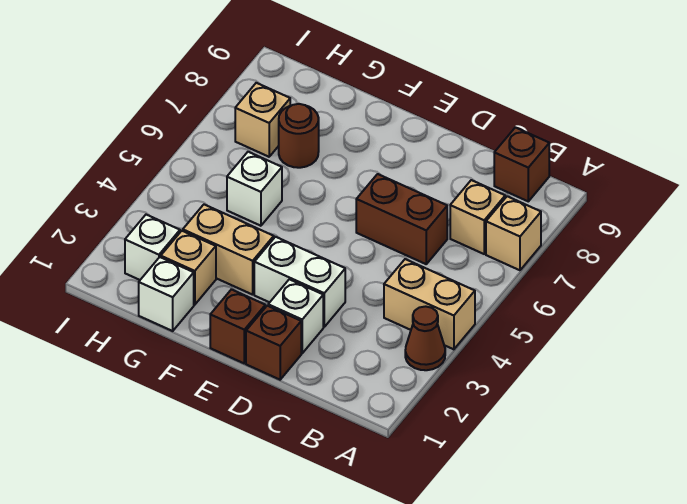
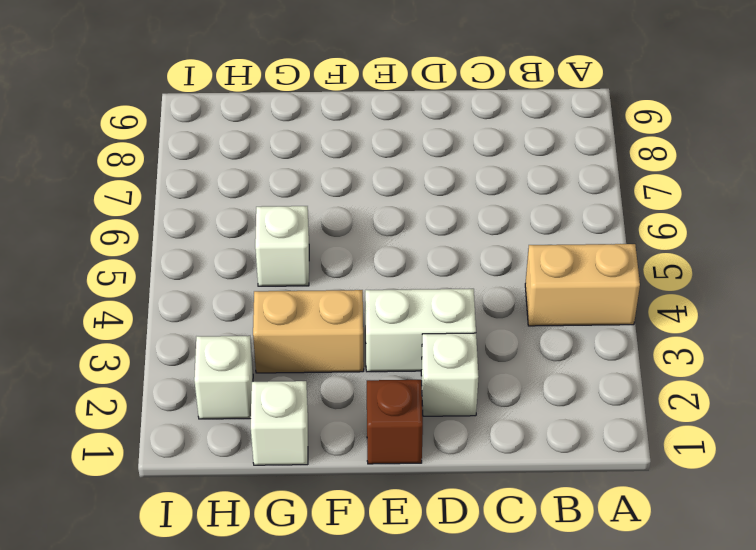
none -> brown 1x1 cone [405,306,445,370]
none -> tan 1x1 brick [486,196,541,270]
none -> tan 1x1 brick [450,180,505,254]

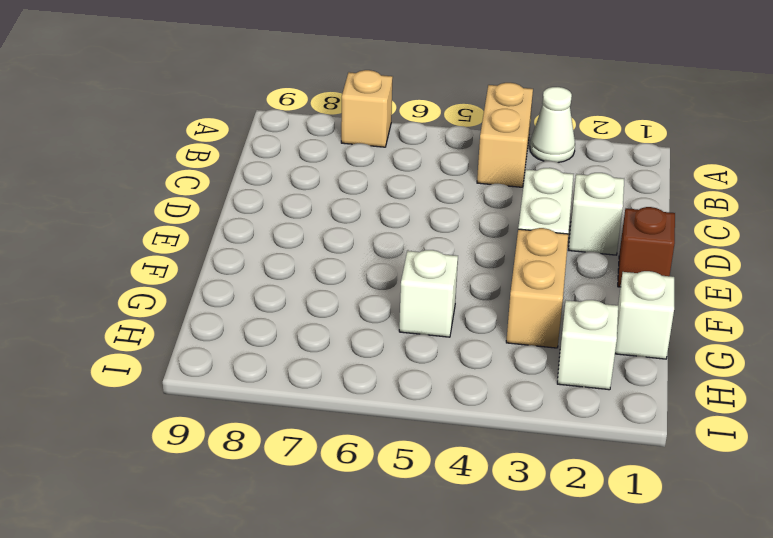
white 1x1 cone [530,87,575,162] -> brown 1x1 cone [405,306,445,370]
none -> tan 1x1 brick [450,180,505,254]
none -> brown 1x1 brick [494,127,549,201]
none -> brown 1x2 brick [356,174,447,264]

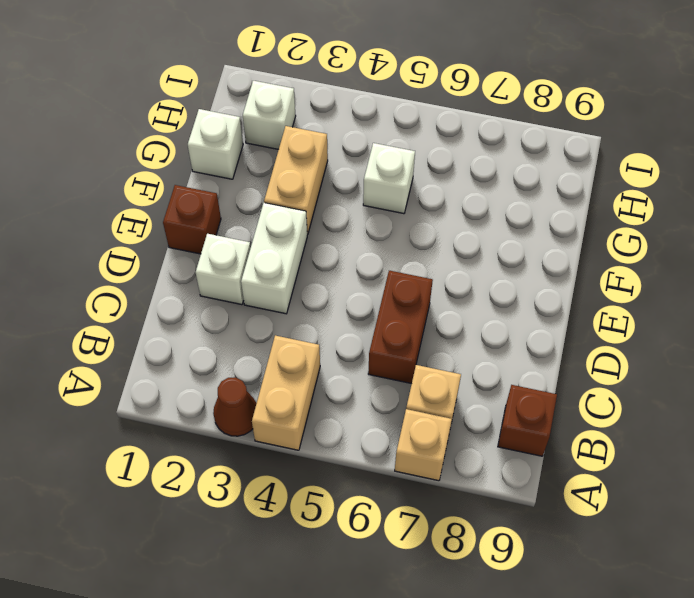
none -> brown 1x1 brick [246,306,301,380]
none -> tan 1x1 brick [161,231,216,305]
none -> brown 1x1 round brick [279,104,319,168]

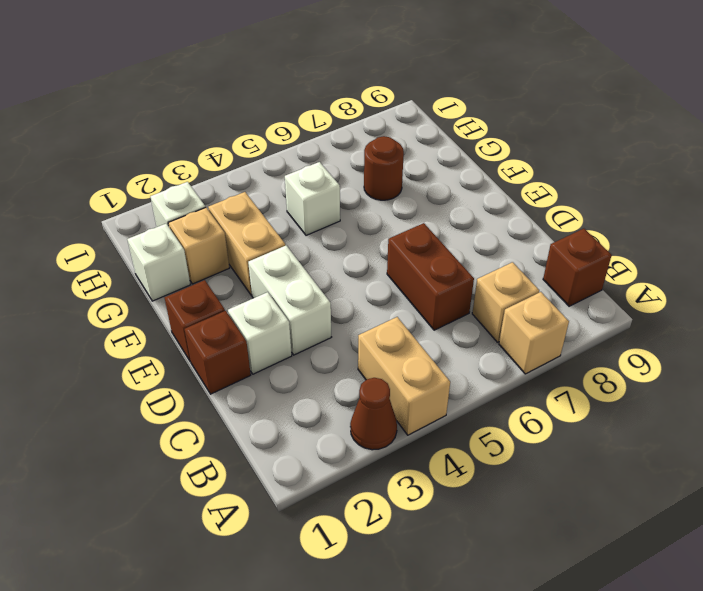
none -> tan 1x1 brick [235,83,290,157]

